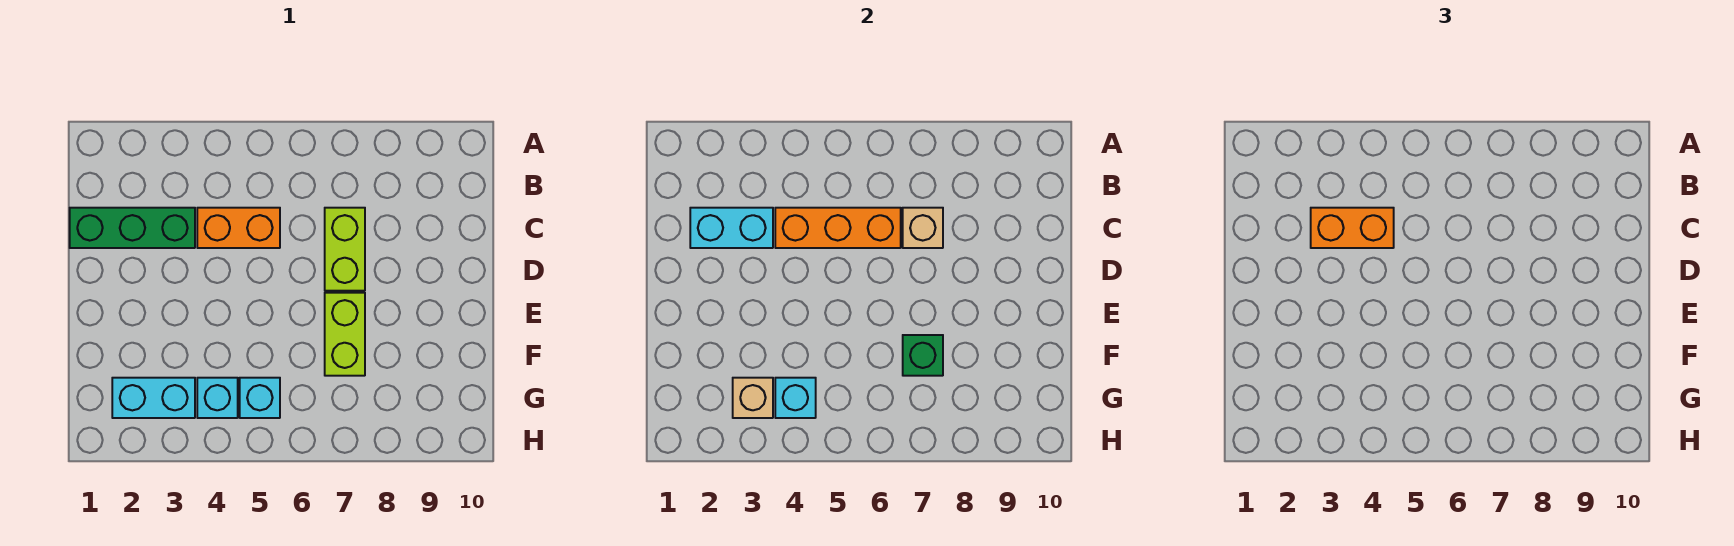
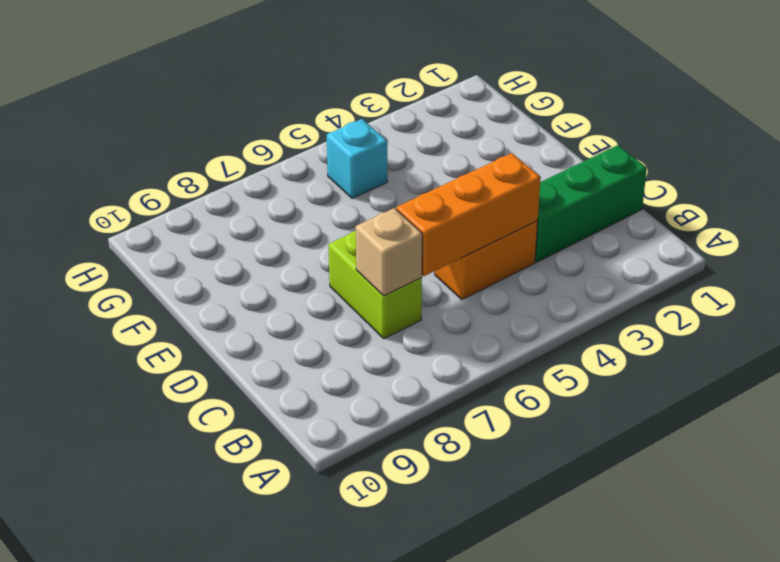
none -> lime 1x2 brick [325,293,365,376]
none -> cyan 1x2 brick [112,378,195,418]
none -> cyan 1x1 brick [197,378,238,418]

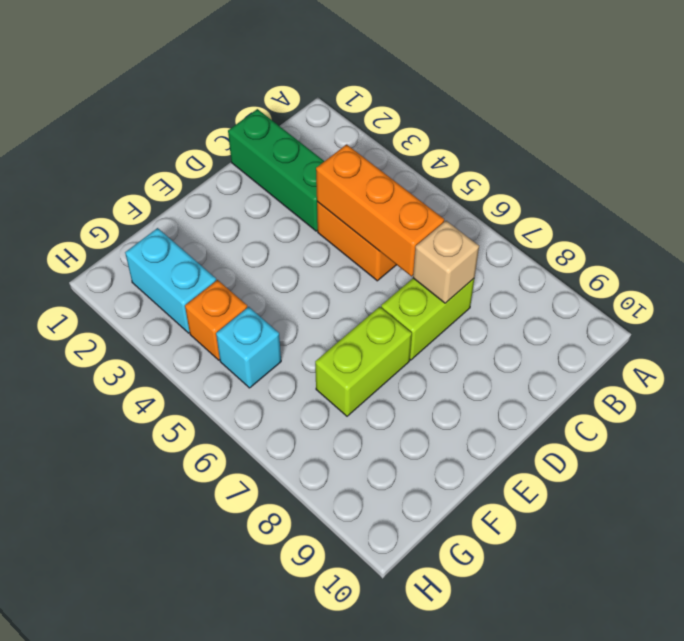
orange 1x1 brick [185,280,247,360] -> cyan 1x1 brick [197,378,238,418]
none -> cyan 1x2 brick [690,208,773,248]
none -> green 1x1 brick [903,335,943,376]
none -> tan 1x1 brick [733,378,773,418]

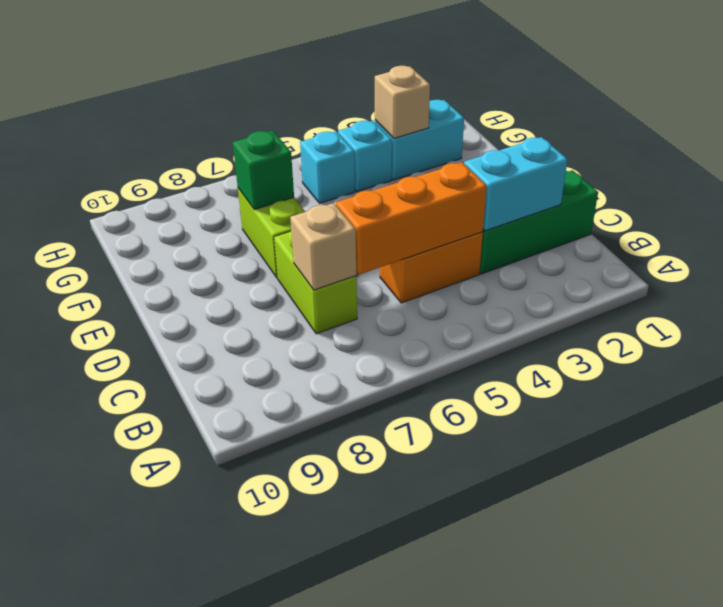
none -> cyan 1x1 brick [775,378,816,418]
none -> orange 1x2 brick [1311,208,1394,248]

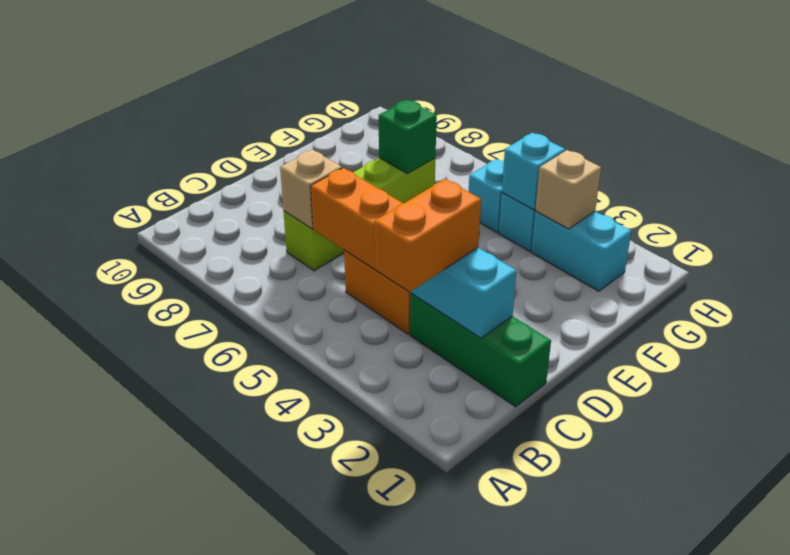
orange 1x2 brick [374,179,481,292] -> orange 1x2 brick turned to [1311,208,1394,248]

